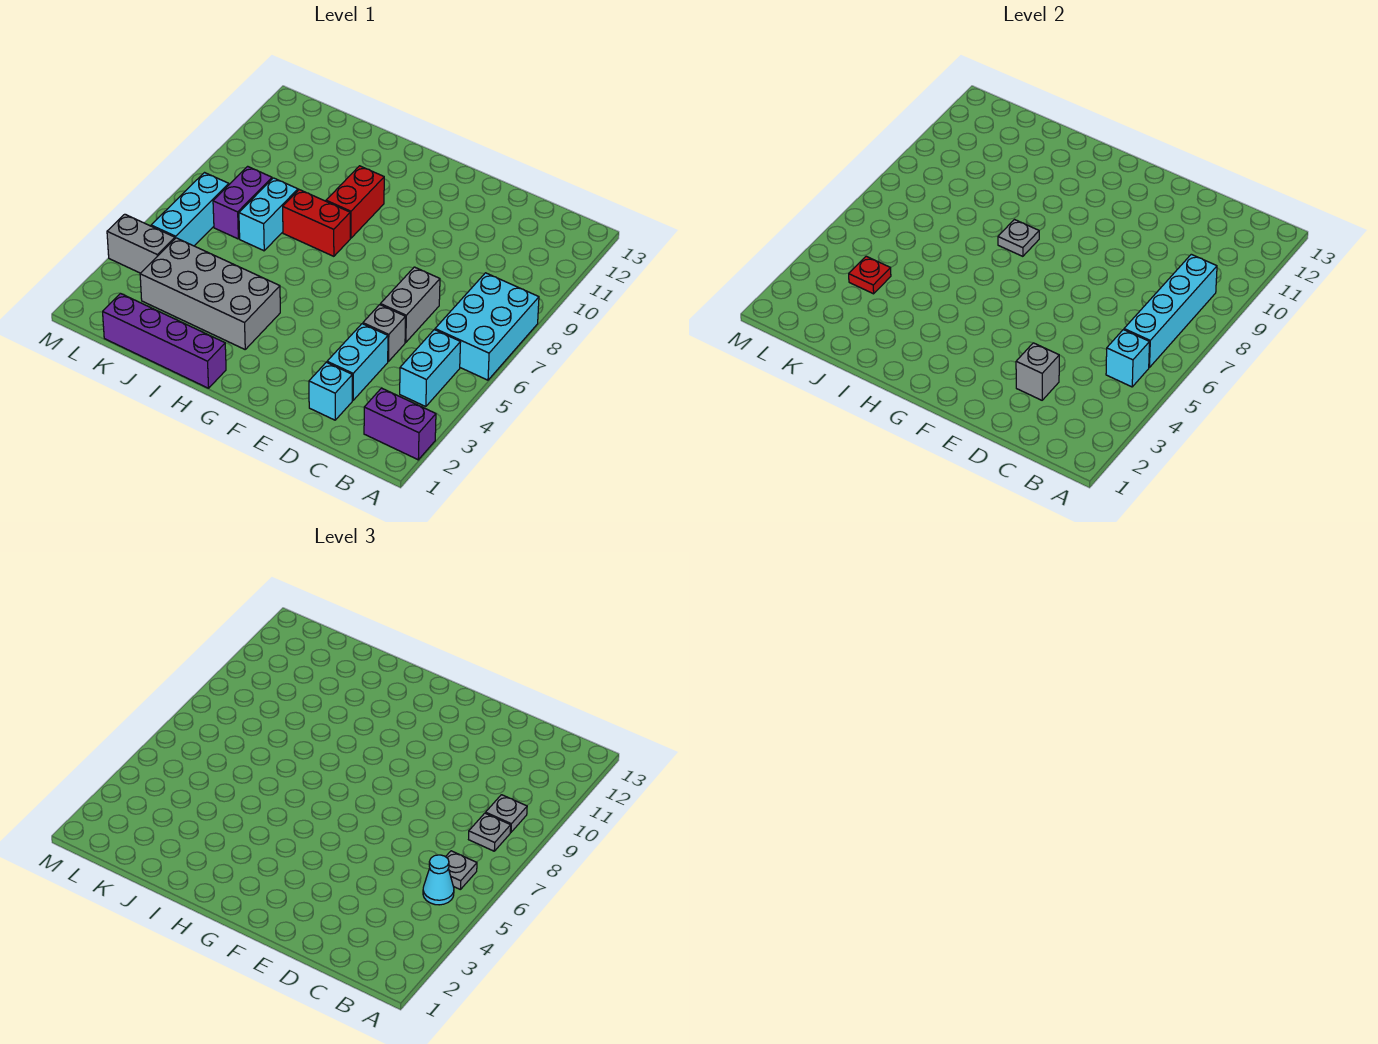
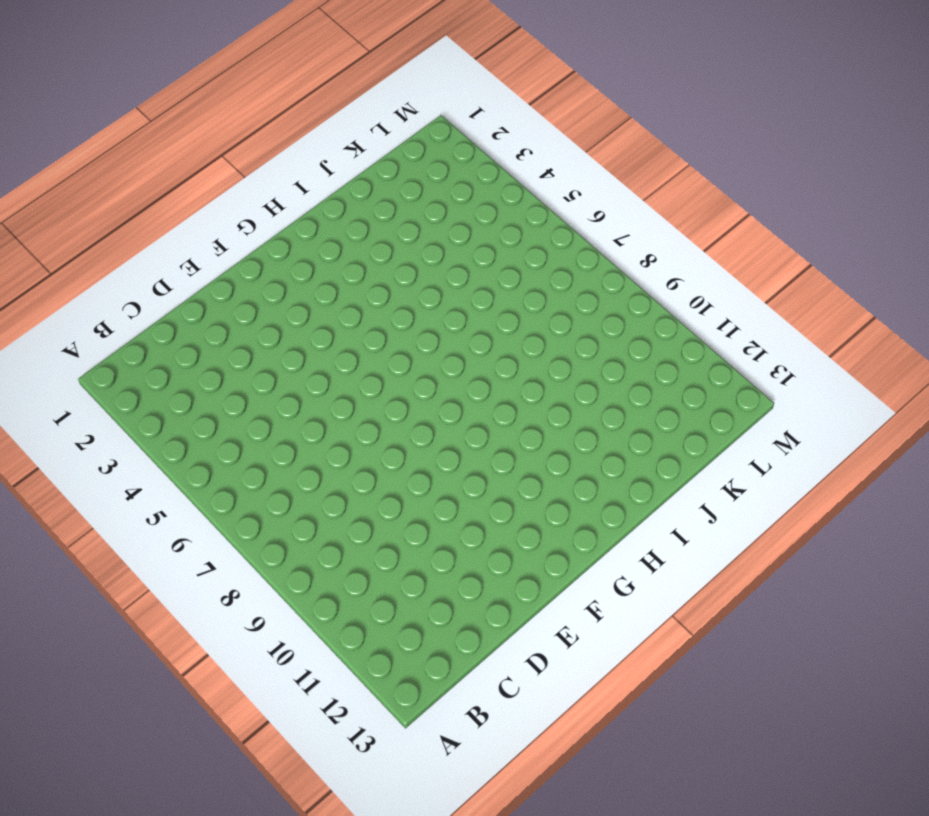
none -> purple 1x2 brick [364,388,436,460]
none -> cyan 2x3 brick [435,273,539,380]
none -> cyan 1x2 brick [400,330,461,407]

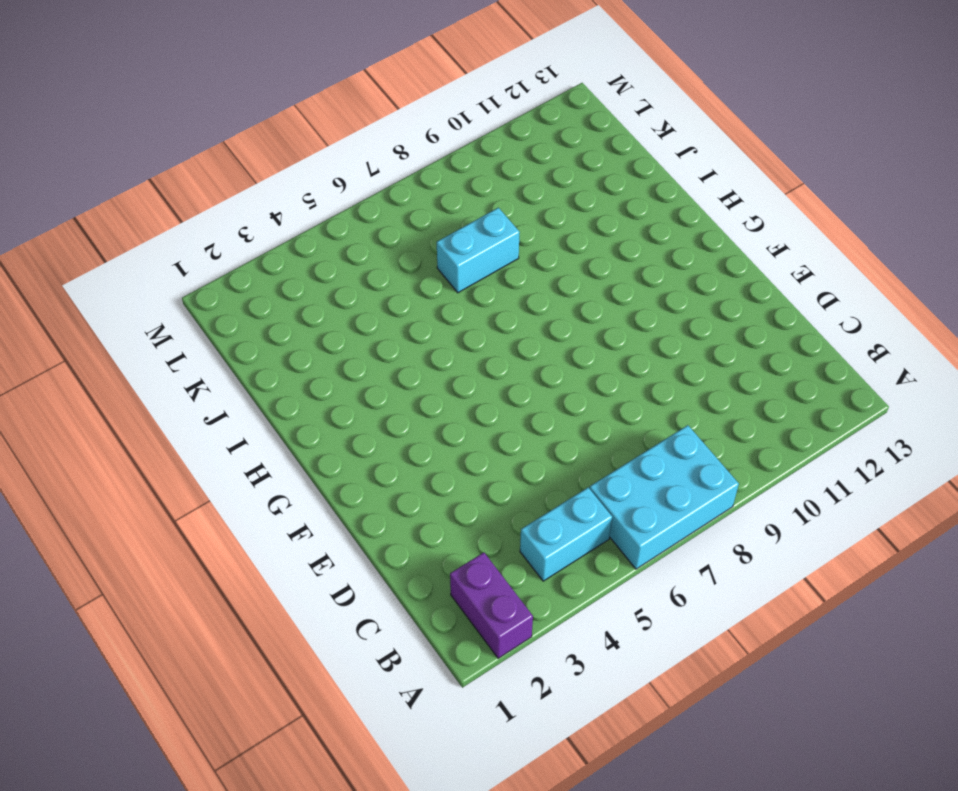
none -> cyan 1x1 brick [309,362,352,420]
none -> cyan 1x2 brick [327,324,388,400]
none -> grey 1x1 brick [363,305,406,362]

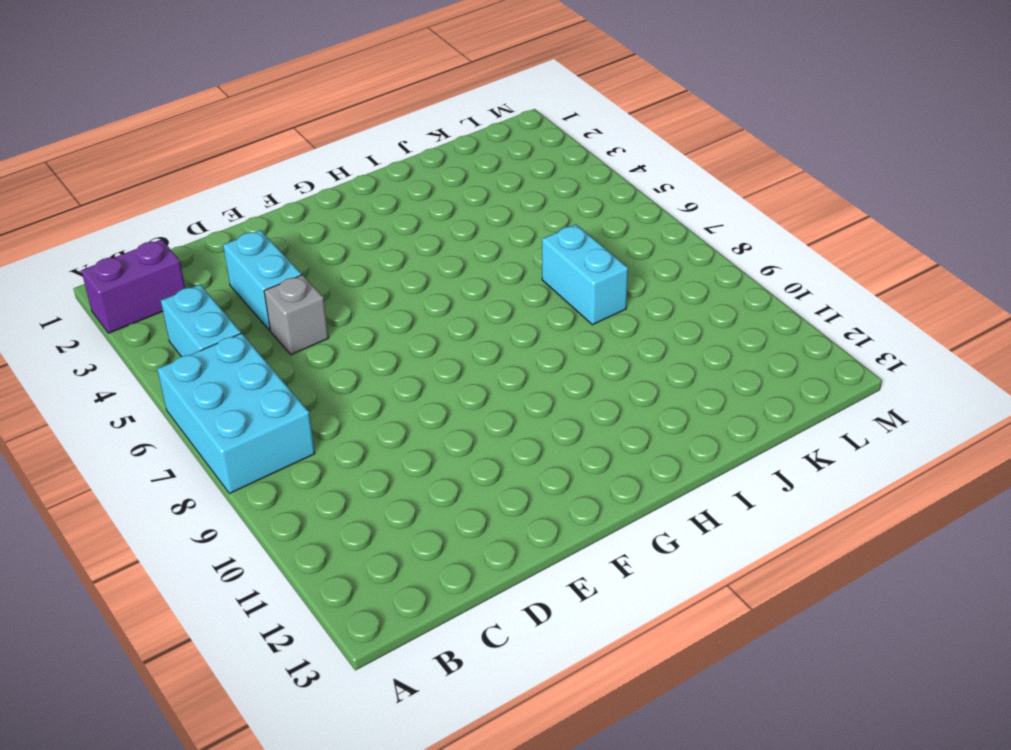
none -> cyan 1x1 brick [309,362,352,420]
none -> grey 1x2 brick [380,267,440,342]
none -> purple 1x4 brick [103,293,226,388]

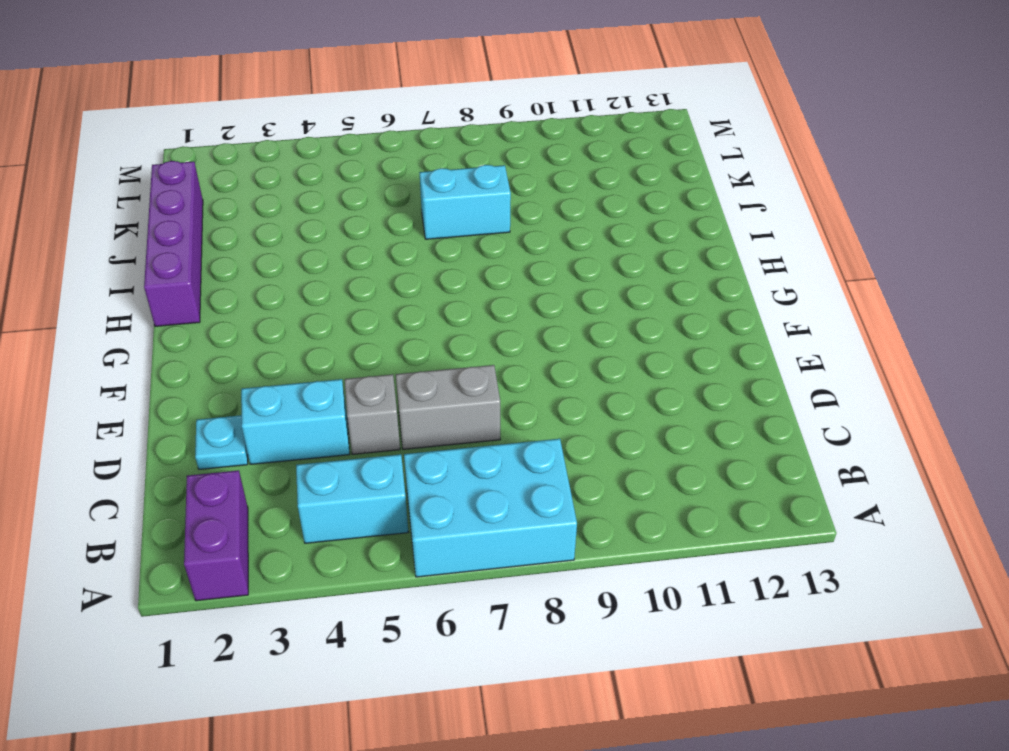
cyan 1x1 plate [195,415,248,469] -> cyan 1x1 brick [309,362,352,420]
none -> grey 2x4 brick [140,238,280,349]
none -> red 1x2 brick [283,190,350,256]
none -> red 1x2 brick [326,166,384,238]

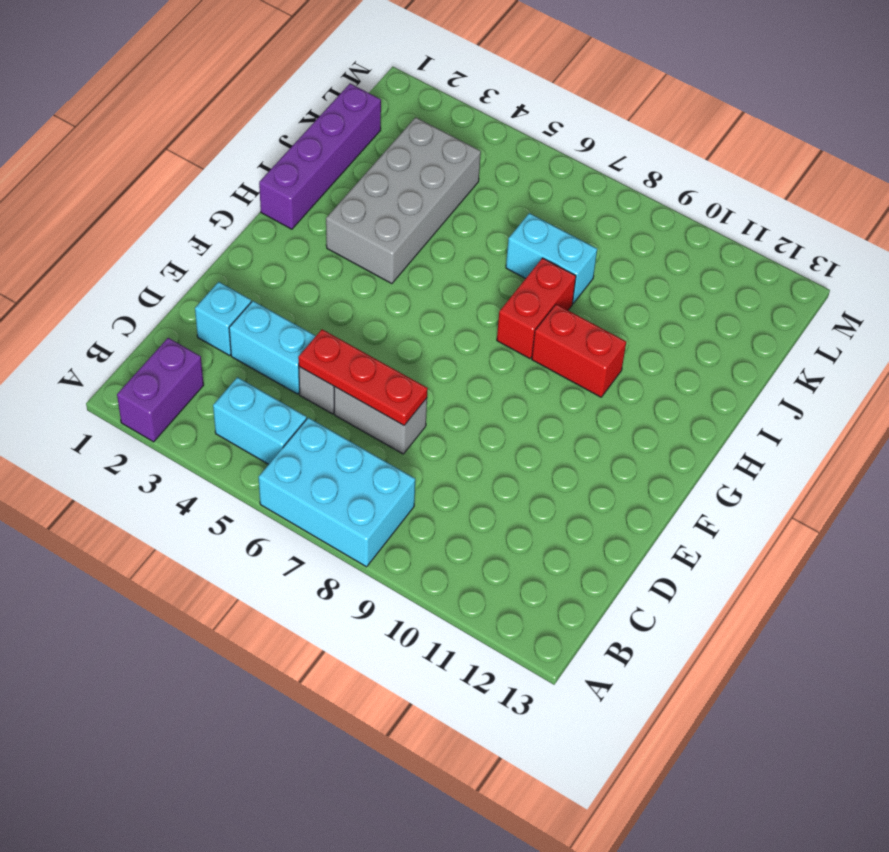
red 1x3 plate [298,329,428,425] -> none
none -> purple 1x2 brick [213,166,272,239]
none -> grey 1x2 brick [107,214,175,273]
none -> cyan 1x3 brick [151,173,229,246]

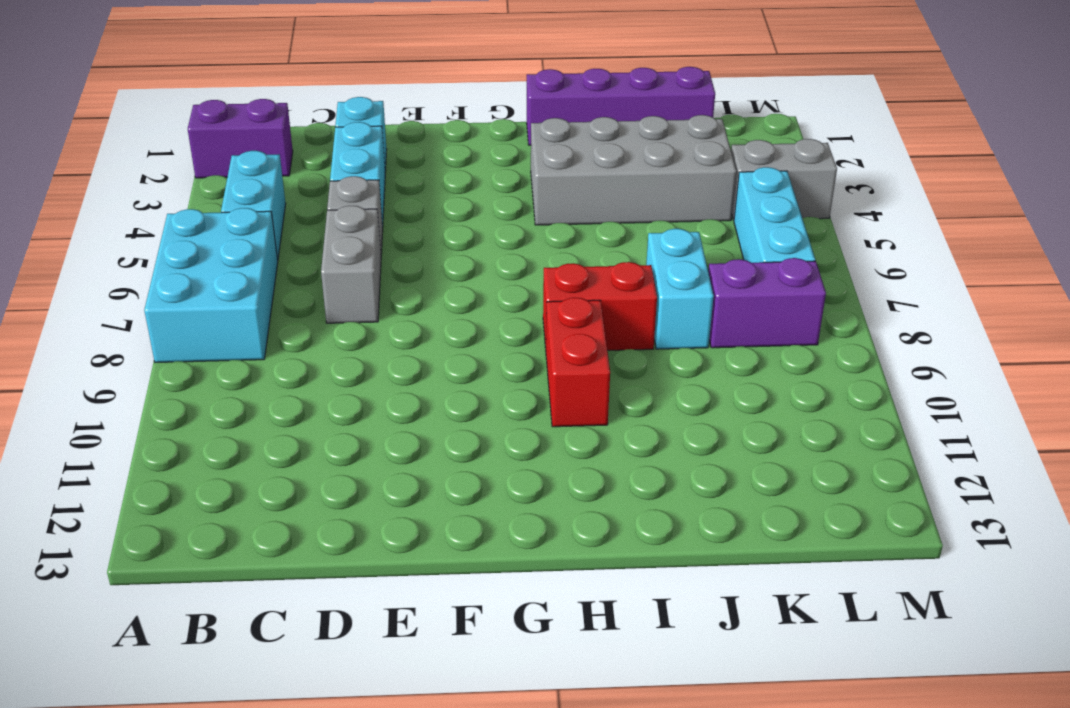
purple 1x2 brick [708,258,826,348] -> purple 1x2 brick turned to [213,166,272,239]
none -> cyan 1x1 brick [1106,330,1150,387]
none -> cyan 1x4 brick [1124,254,1217,368]
none -> grey 1x1 brick [1016,343,1059,400]

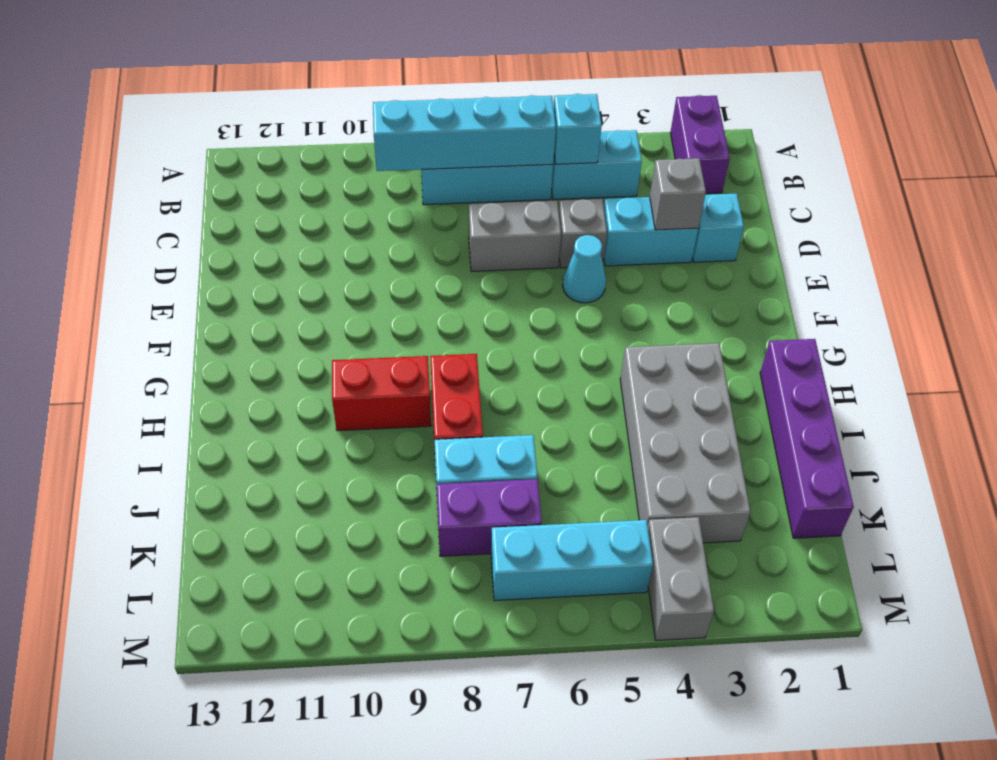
cyan 1x1 cone [563,235,606,303] -> cyan 1x1 cone moved to [423,855,454,905]
none -> grey 1x1 plate [998,220,1039,256]
none -> red 1x1 plate [849,256,891,294]
none -> grey 1x1 plate [446,851,477,890]

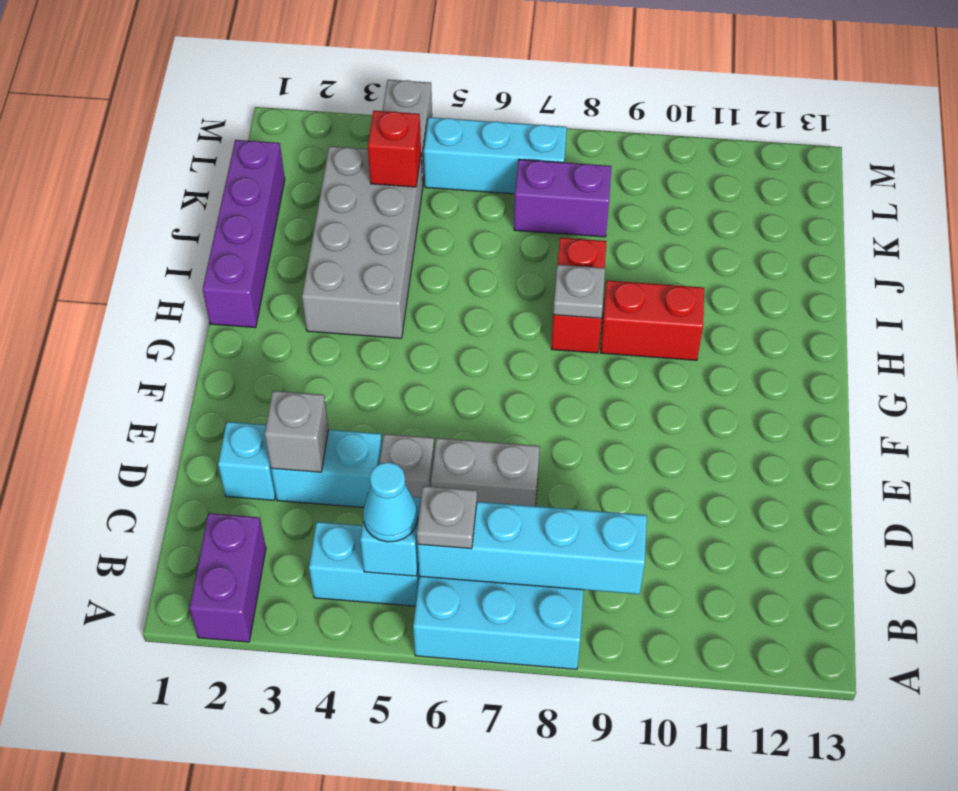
red 1x1 brick [368,111,421,187] -> red 1x1 plate [849,256,891,294]
none -> cyan 1x2 brick [239,178,298,251]
none -> grey 1x1 plate [469,813,511,851]
none -> grey 1x1 plate [486,795,527,832]

